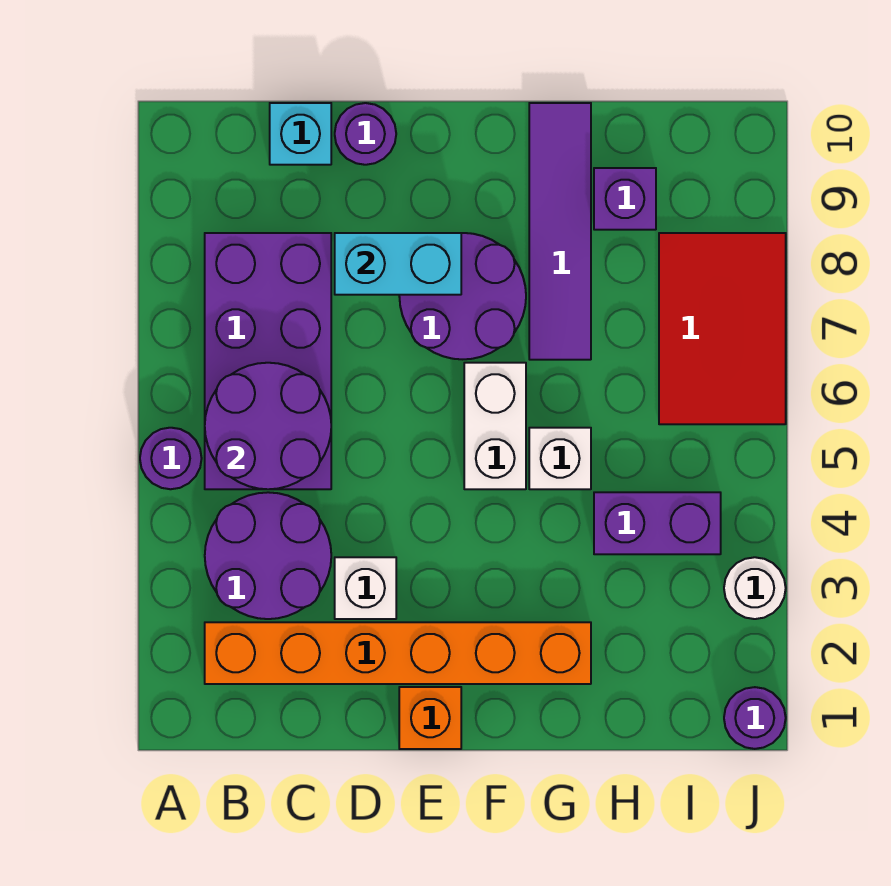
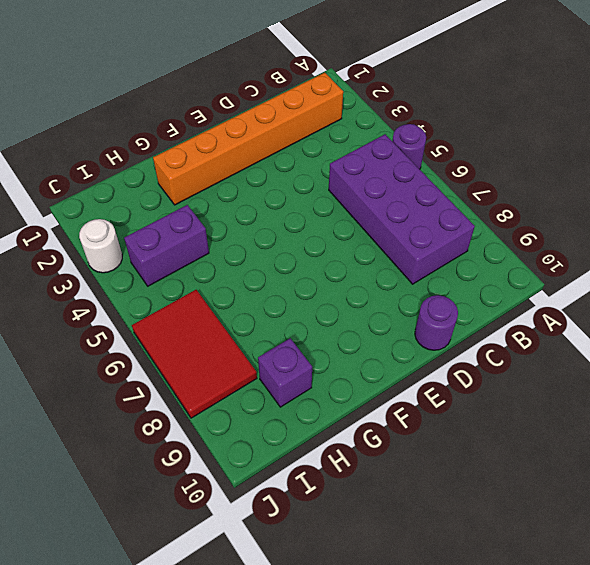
none -> purple 2x2 round brick [205,492,331,619]
none -> cyan 1x1 brick [270,103,331,165]
none -> white 1x1 brick [335,557,396,619]

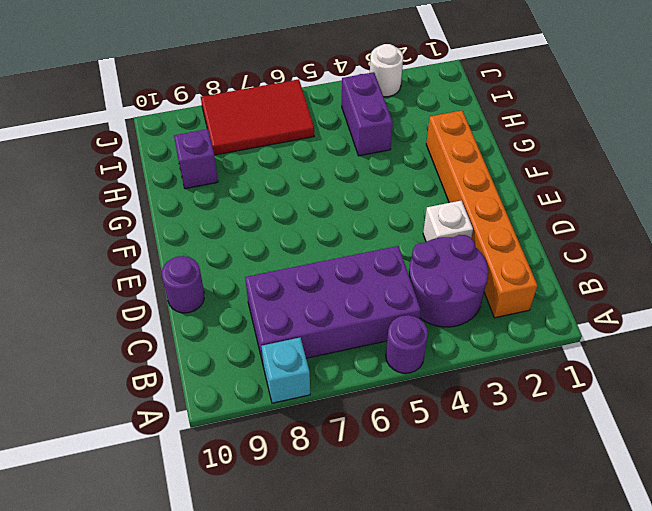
cyan 1x1 brick [261,338,310,403] -> cyan 1x1 brick moved to [270,103,331,165]
none -> orange 1x1 brick [399,687,461,749]
none -> purple 2x2 round brick [399,233,526,359]
none -> white 1x2 brick [464,363,526,489]

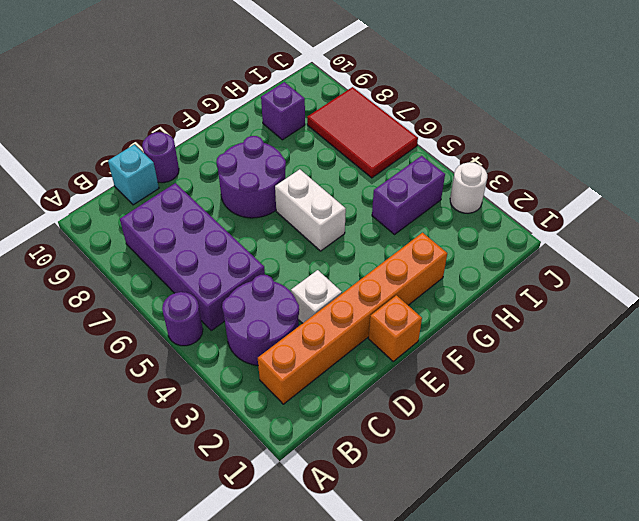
none -> white 1x1 brick [529,428,591,489]
none -> purple 1x4 tile [529,103,591,360]
none -> purple 1x1 round brick [724,687,786,749]

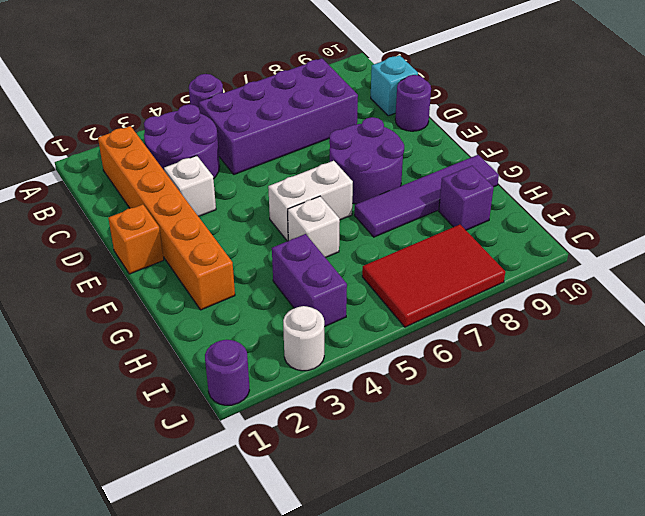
none -> purple 2x2 round brick [205,363,331,489]
none -> cyan 1x2 brick [335,233,461,295]

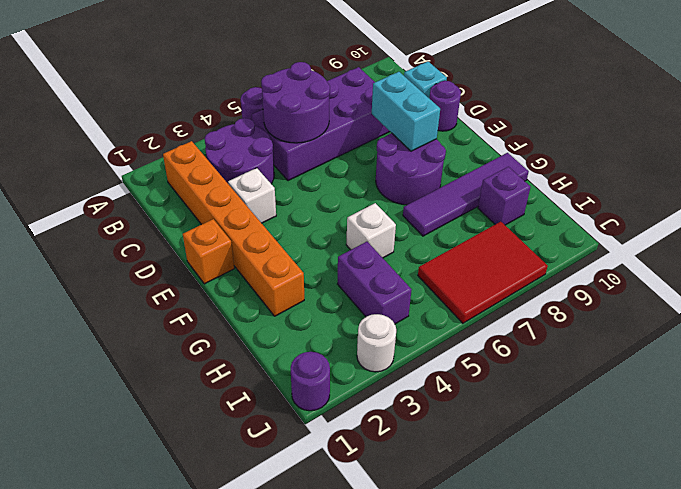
none -> white 1x2 brick [464,363,526,489]

